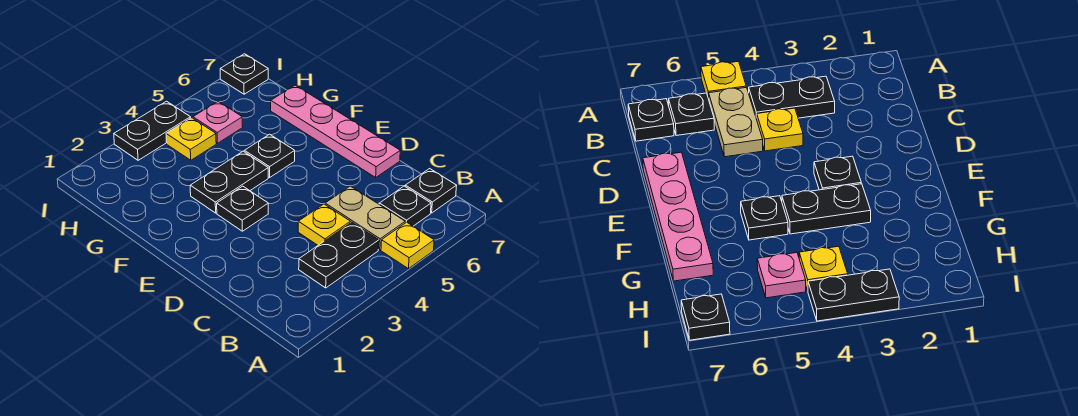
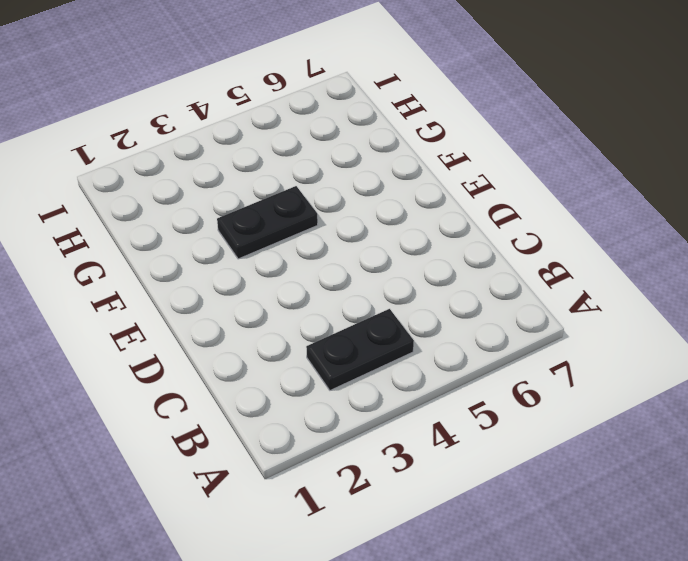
none -> yellow 1x1 plate [381,222,434,269]
none -> tan 1x2 plate [325,186,405,250]
none -> black 1x1 plate [379,186,431,226]

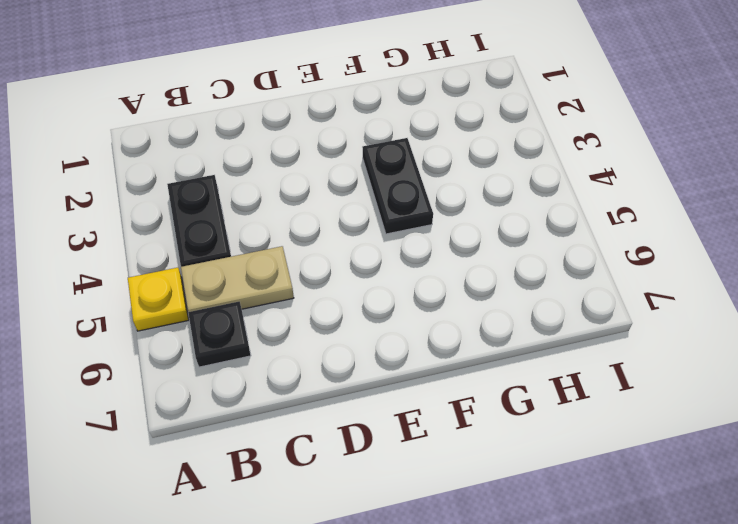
none -> black 1x1 plate [405,169,457,213]
none -> yellow 1x1 plate [298,204,350,245]
none -> pink 1x4 plate [271,85,400,177]

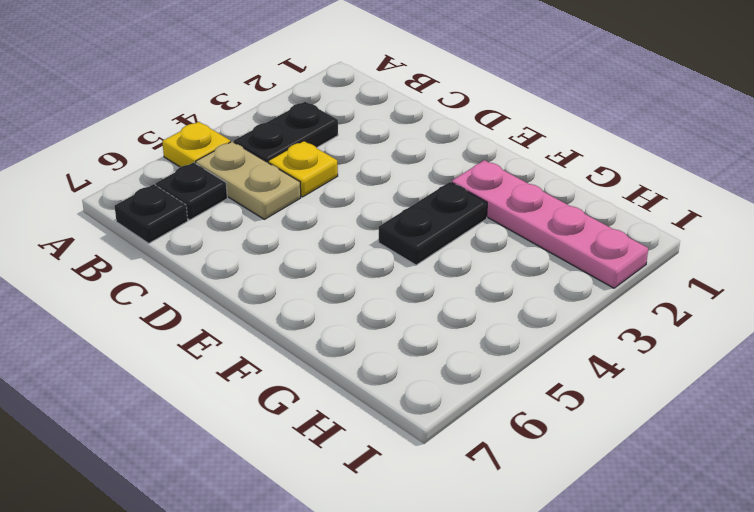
pink 1x4 plate [452,160,648,288] -> pink 1x4 plate moved to [271,85,400,177]
none -> black 1x1 plate [217,186,268,231]
none -> black 1x1 plate [244,134,295,177]
none -> yellow 1x1 plate [166,118,216,160]

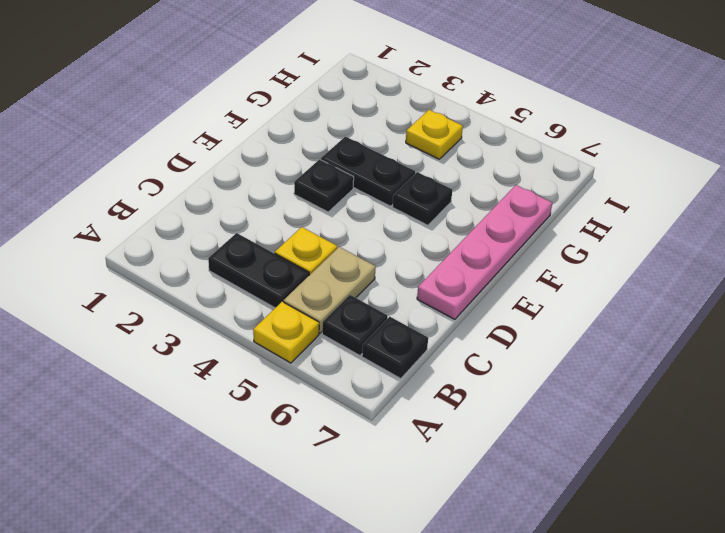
none -> pink 1x1 plate [193,101,243,143]
none -> black 1x2 plate [114,101,191,160]
none -> black 1x1 plate [220,54,268,94]

